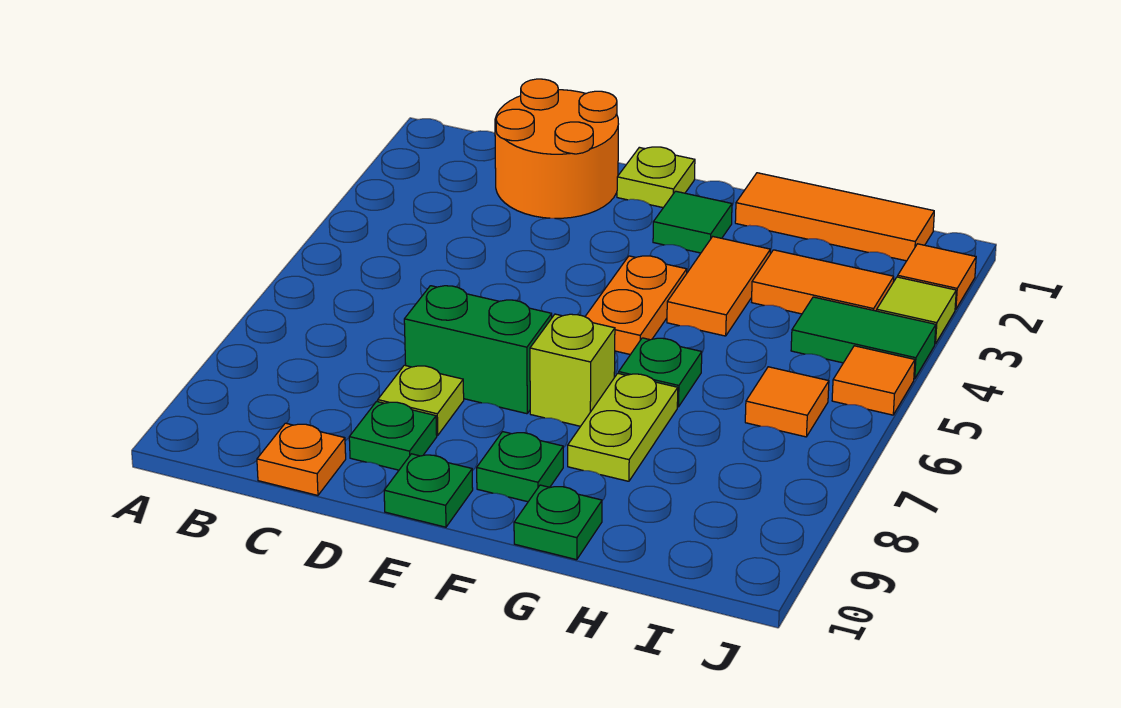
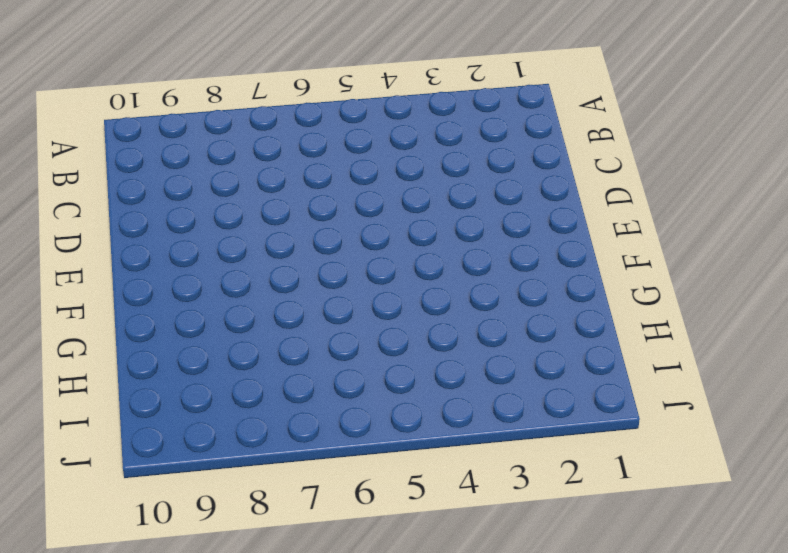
none -> orange 2x2 round brick [495,79,618,218]
none -> orange 1x1 plate [257,423,346,495]
none -> green 1x2 brick [404,286,552,414]

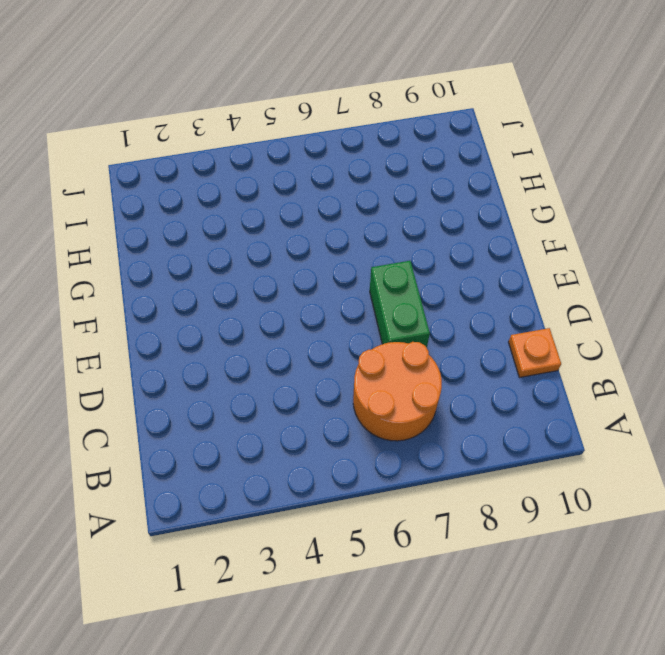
orange 2x2 round brick [353,342,442,441] -> orange 2x2 round brick moved to [495,79,618,218]
none -> lime 1x1 plate [378,365,464,435]
none -> green 1x1 plate [349,401,437,470]
none -> lime 1x1 plate [617,147,695,208]

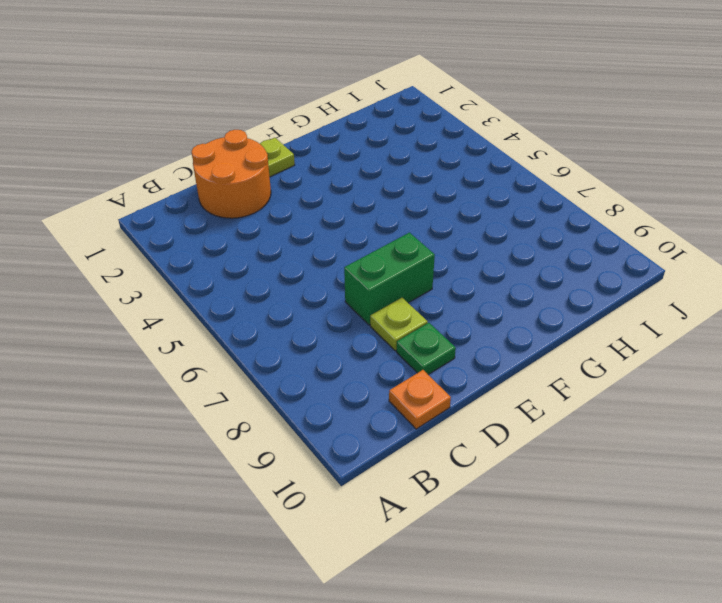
none -> green 1x1 plate [384,454,473,527]
none -> green 1x1 tile [653,191,732,253]
none -> orange 1x2 plate [585,256,687,355]

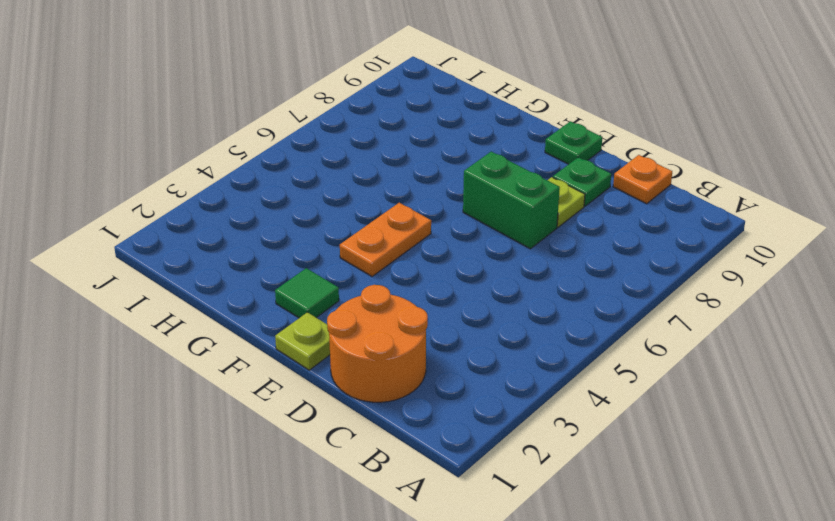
none -> lime 1x1 brick [530,314,615,426]
none -> green 1x1 plate [477,432,563,502]
none -> orange 1x3 tile [735,173,934,261]

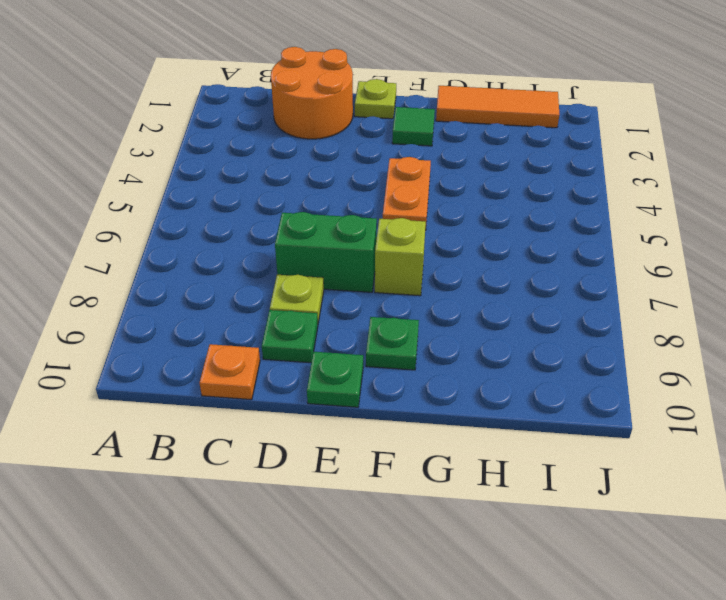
none -> orange 1x2 tile [667,237,770,336]
none -> green 1x1 plate [619,338,702,407]
none -> lime 1x2 plate [568,373,678,481]

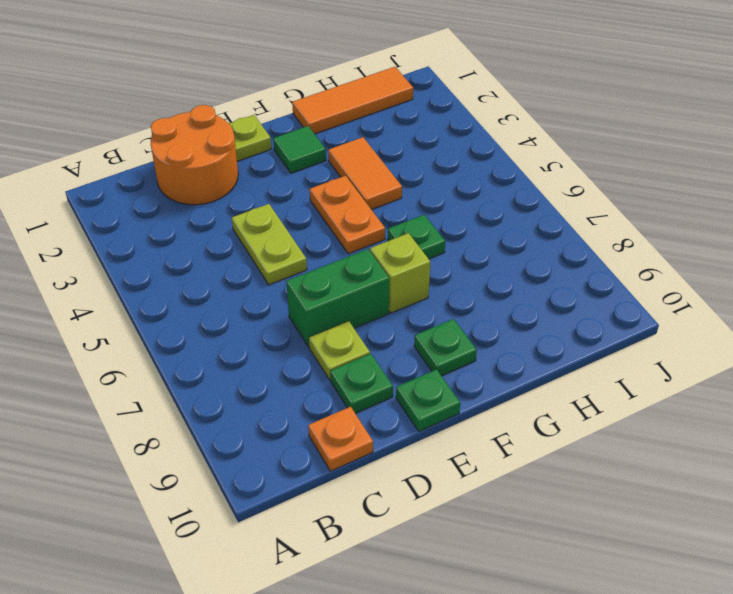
lime 1x2 plate [232,204,307,285] -> lime 1x2 plate moved to [568,373,678,481]
none -> green 1x1 plate [514,485,602,560]
none -> orange 1x2 tile [752,250,894,314]
none -> green 1x2 tile [791,297,936,379]

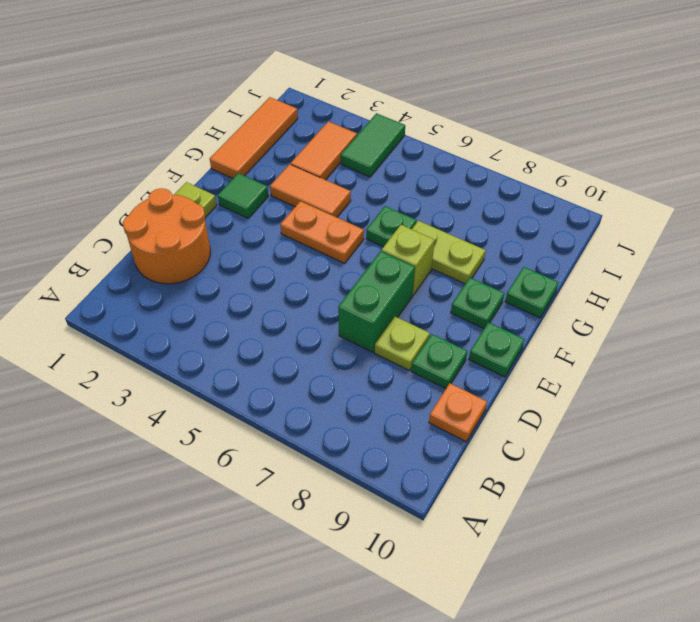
none -> orange 1x1 tile [745,367,829,437]
none -> orange 1x1 tile [898,244,976,310]
none -> lime 1x1 tile [877,277,956,344]

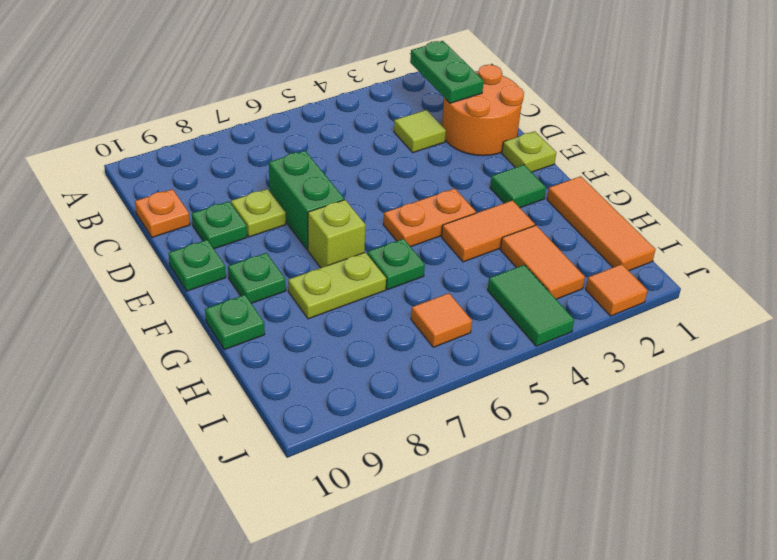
green 1x2 plate [410,41,484,103] -> none
lime 1x1 tile [394,110,446,153] -> lime 1x1 tile moved to [877,277,956,344]
none -> orange 1x1 tile [832,346,915,415]

